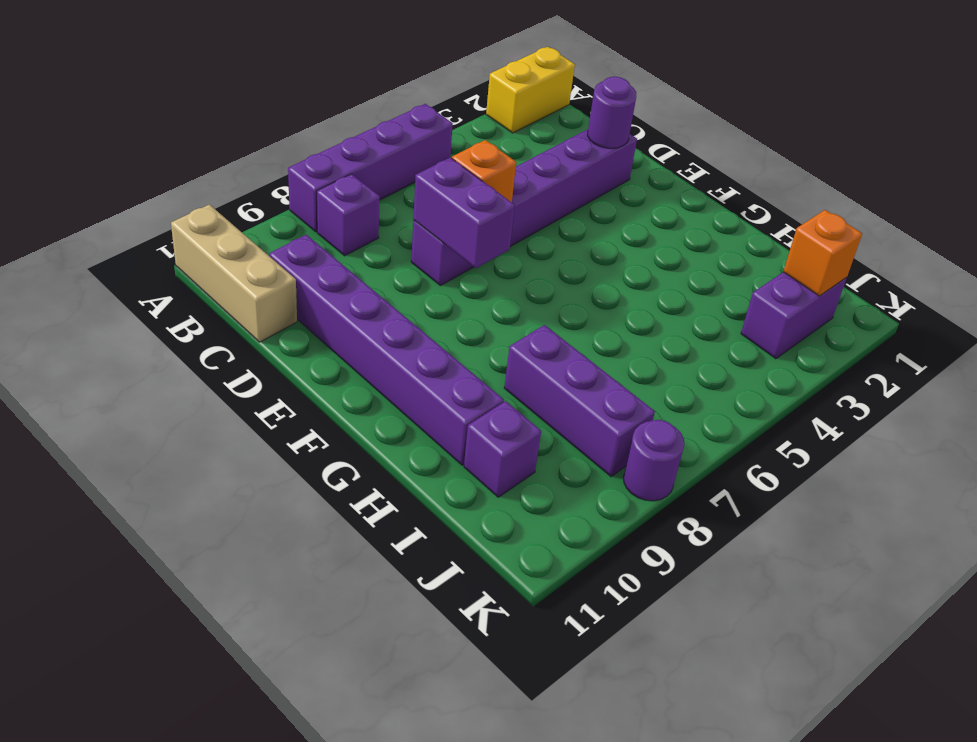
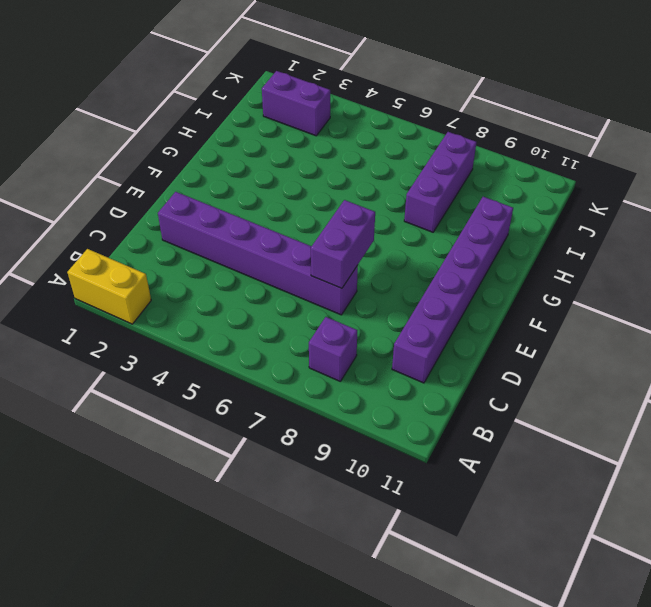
none -> purple 1x4 brick [288,104,453,232]
none -> tan 1x3 brick [171,205,297,342]
none -> purple 1x1 brick [464,401,541,497]

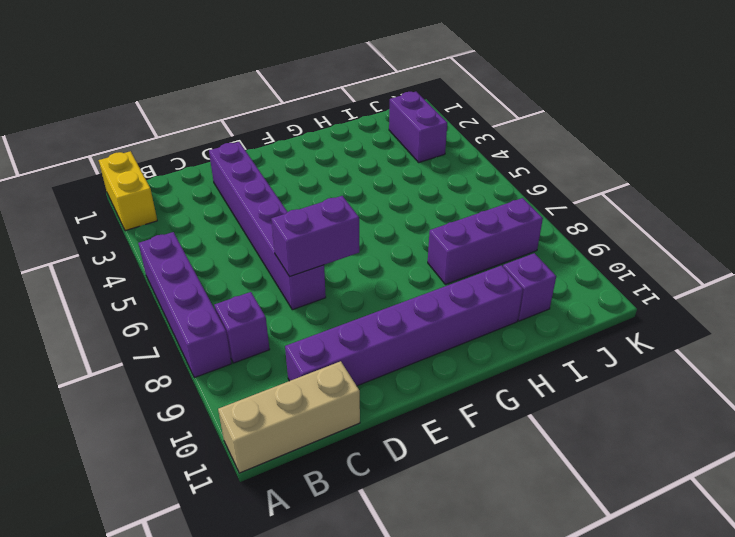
none -> purple 1x1 round brick [624,420,684,501]
none -> purple 1x1 round brick [588,77,636,148]
none -> orange 1x1 brick [452,140,516,202]

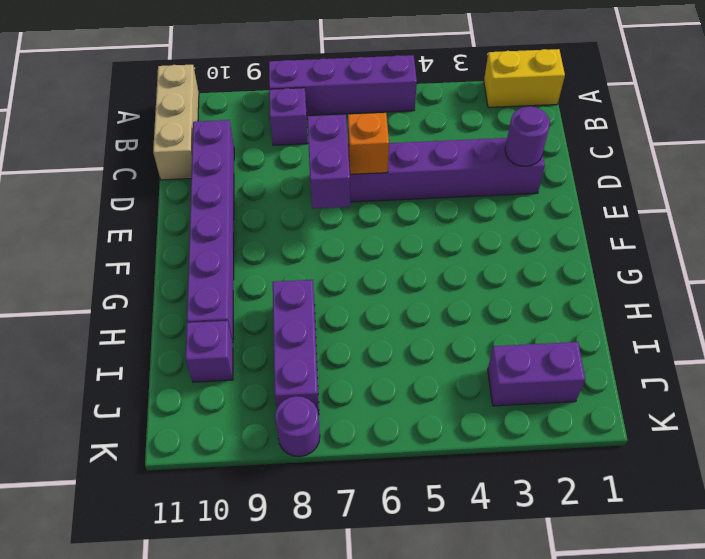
none -> orange 1x1 brick [783,210,862,296]

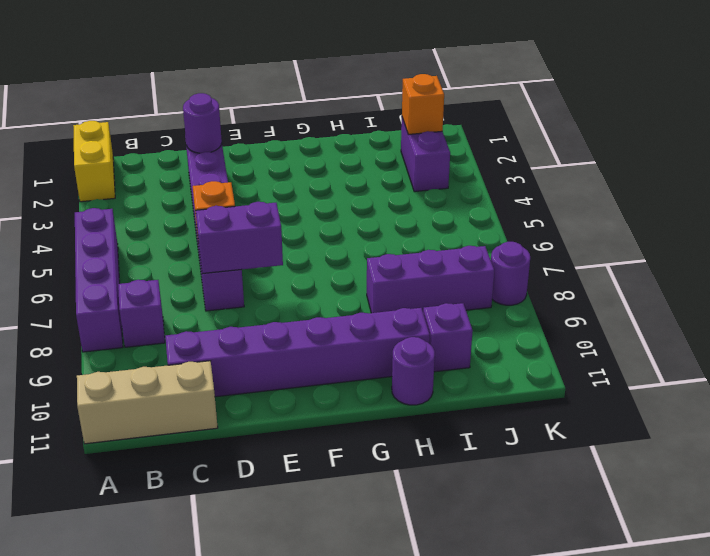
purple 1x1 round brick [392,337,435,405] -> none

